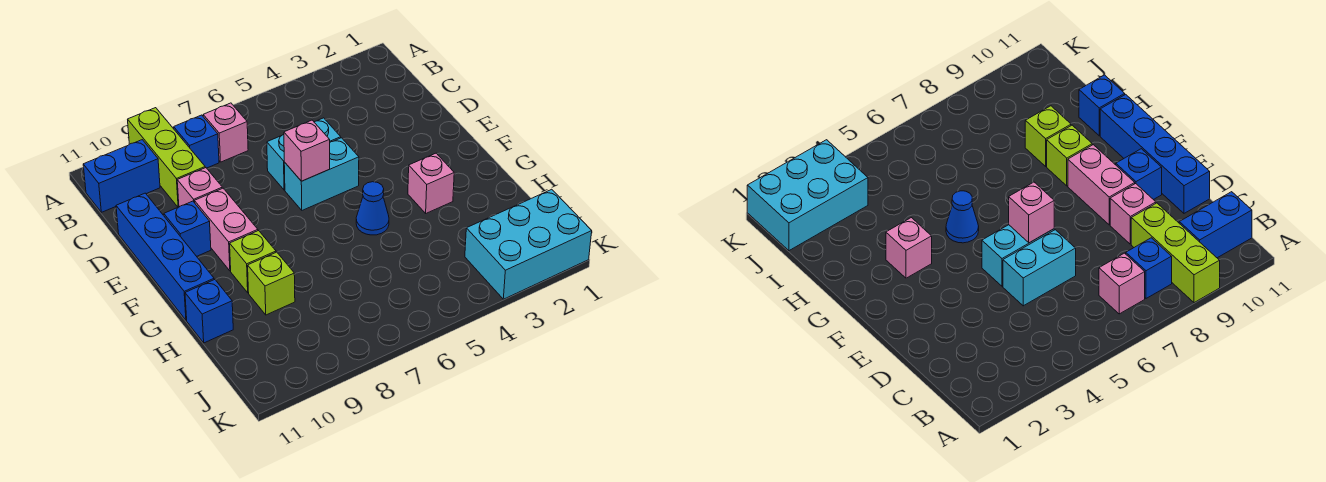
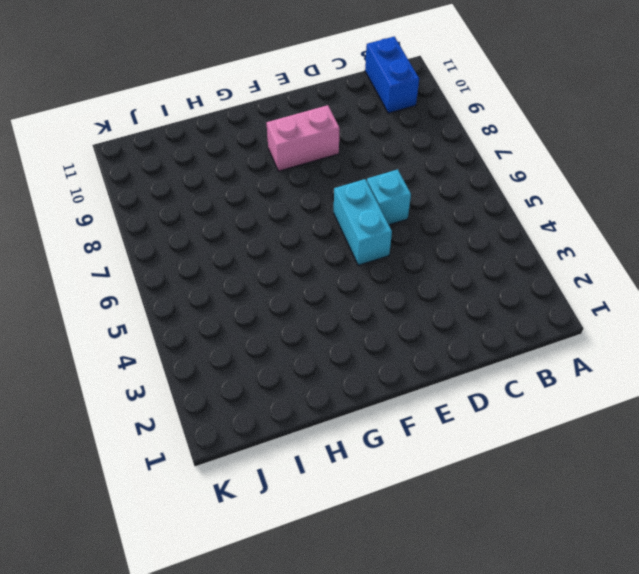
cyan 1x1 brick [367,169,411,225] -> cyan 1x2 brick [267,118,341,190]
none -> lime 1x3 brick [128,108,205,207]
none -> pink 1x1 brick [203,103,248,162]
none -> blue 1x1 brick [174,115,219,168]

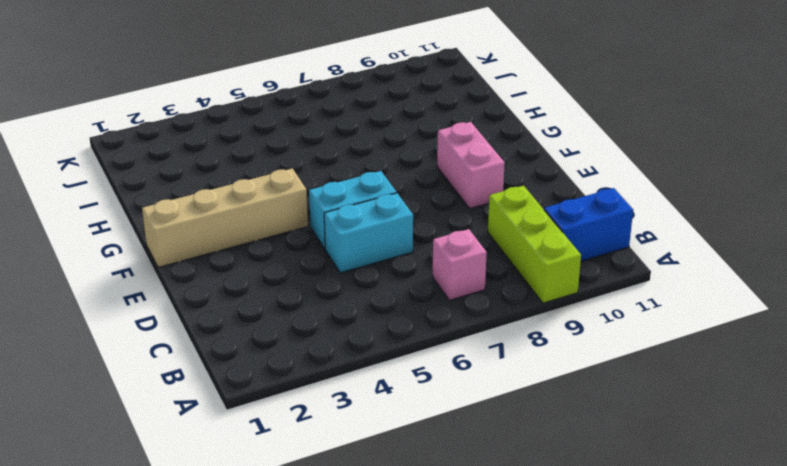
tan 1x4 brick [142,168,308,268] -> none
none -> blue 1x1 brick [174,115,219,168]
none -> pink 1x1 brick [177,168,222,207]
none -> blue 1x4 brick [116,193,214,320]

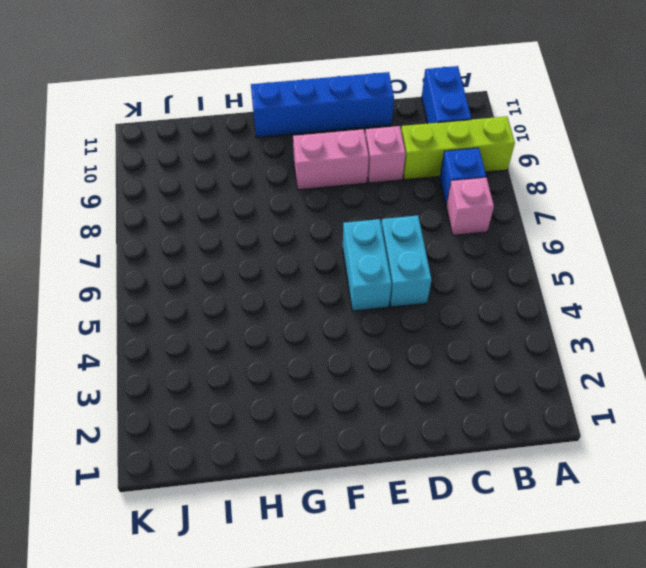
none -> blue 1x1 brick [164,201,211,256]
none -> pink 1x1 brick [408,153,454,213]
none -> blue 1x1 cone [356,182,389,235]

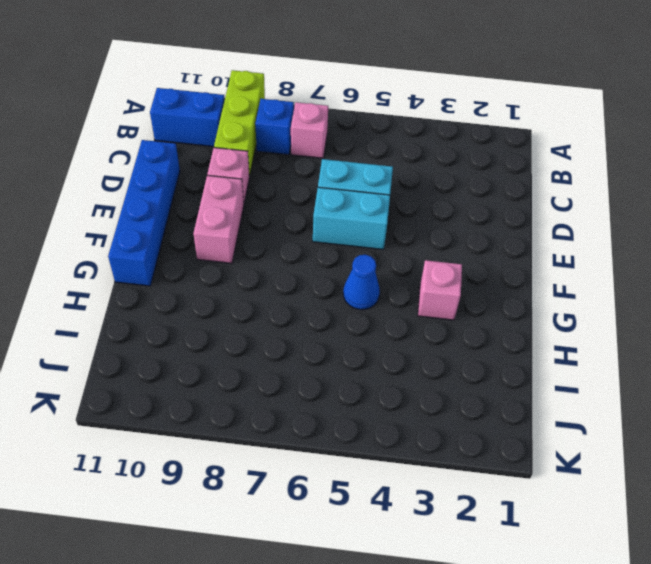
none -> blue 1x1 brick [164,201,211,256]
none -> lime 1x1 brick [230,231,276,293]
none -> lime 1x1 brick [248,252,295,315]

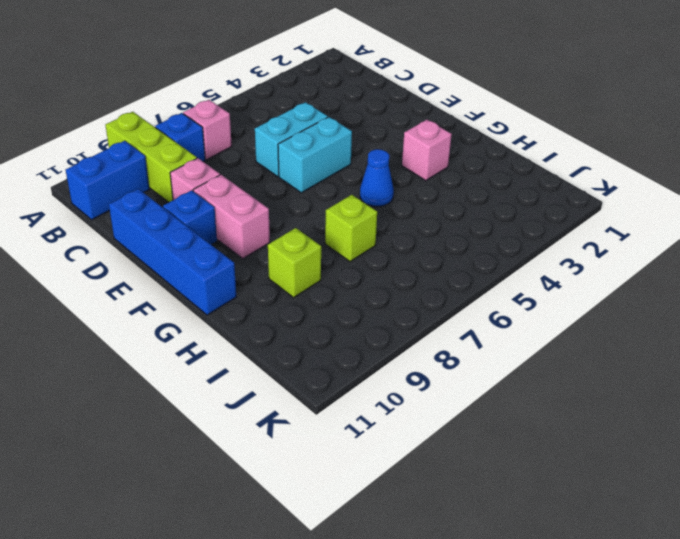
lime 1x1 brick [325,195,377,262] -> lime 1x1 brick moved to [230,231,276,293]
none -> blue 1x1 brick [185,279,233,343]
none -> cyan 2x3 brick [465,189,592,299]
none -> pink 1x1 brick [284,120,330,181]

